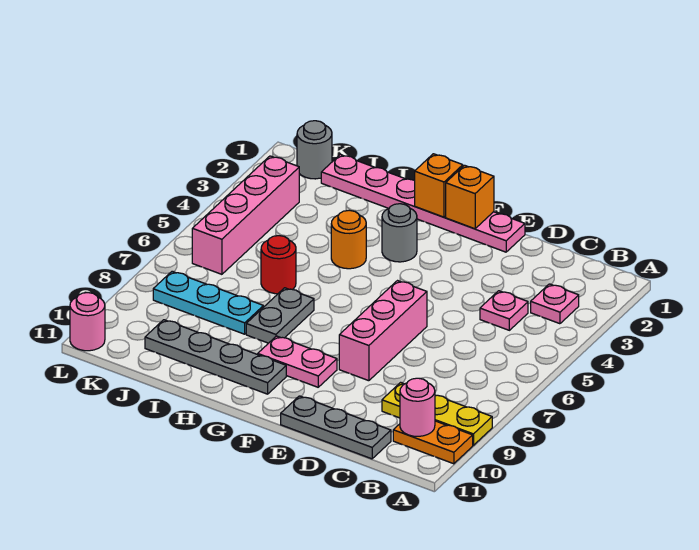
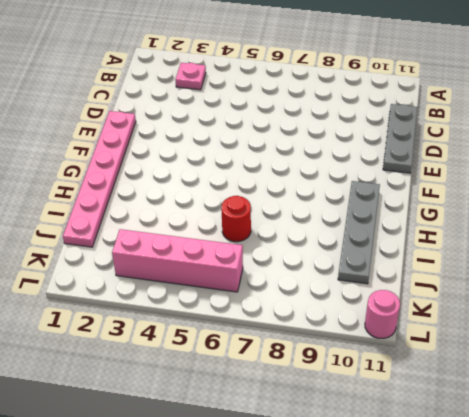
none -> yellow 1x3 plate [382,382,492,445]
none -> orange 1x2 plate [393,421,473,464]
none -> pink 1x1 plate [480,291,528,330]

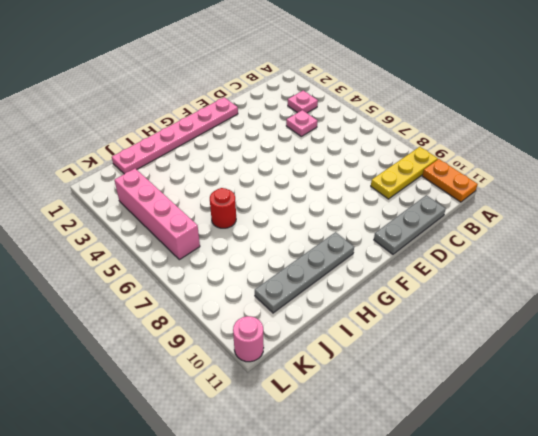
orange 1x2 plate [422,159,478,202] -> orange 1x2 plate turned to [393,421,473,464]
none -> pink 1x3 brick [339,281,427,381]
none -> pink 1x2 plate [258,336,337,387]
none -> grey 1x1 round brick [382,204,417,262]

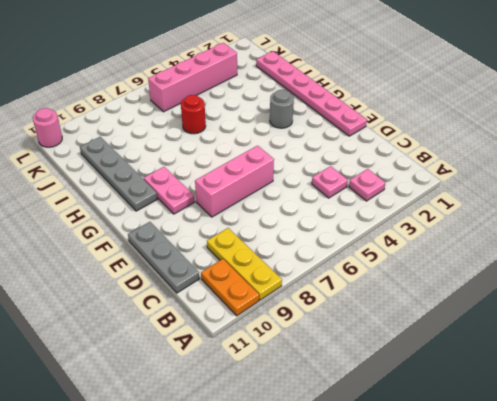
none -> orange 1x1 round brick [331,210,366,269]
none -> grey 1x2 plate [246,288,314,343]
none -> cyan 1x3 plate [153,272,263,334]

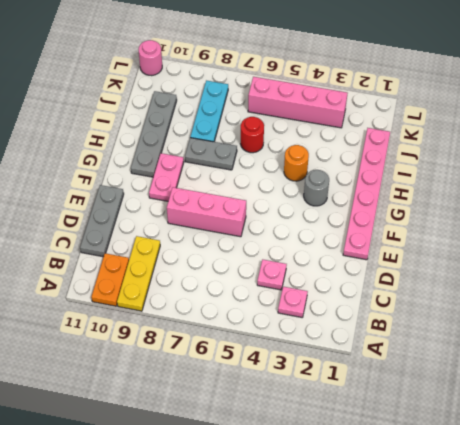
none -> grey 1x1 round brick [297,121,332,179]
none -> pink 1x1 round brick [400,378,435,436]
none -> orange 1x1 brick [446,165,494,229]

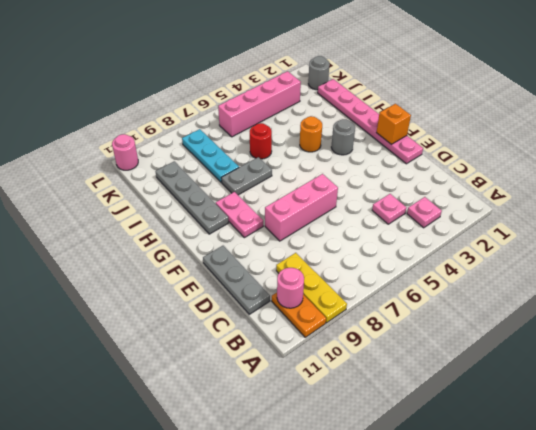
none -> orange 1x1 brick [415,154,463,217]

